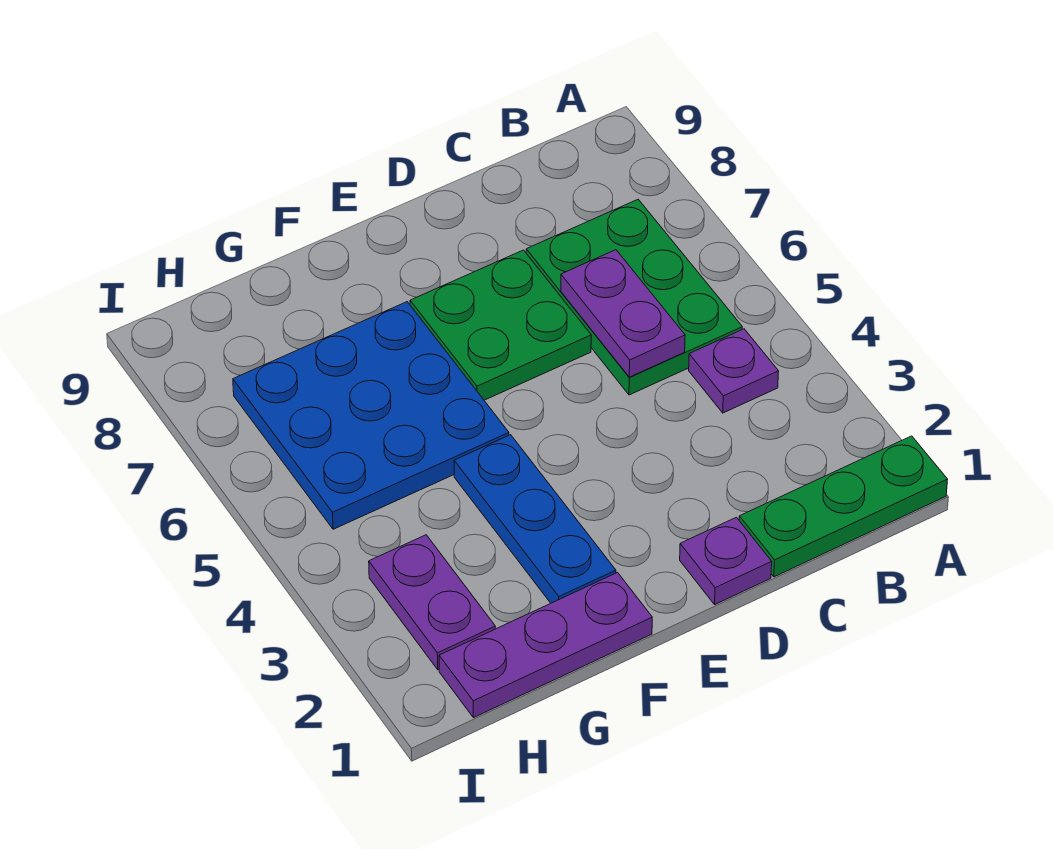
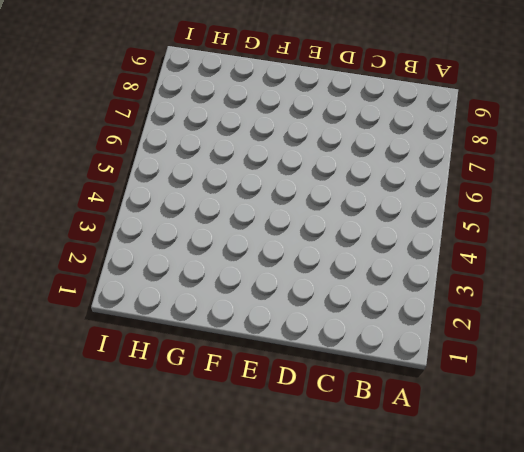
none -> green 1x3 plate [739,436,948,577]
none -> purple 1x1 plate [689,329,779,413]

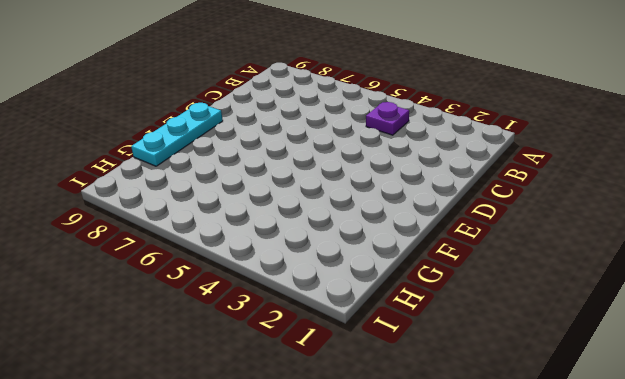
cyan 1x3 plate [131,103,223,166] -> none
none -> green 1x3 plate [739,436,948,577]
none -> green 2x3 plate [526,200,742,395]

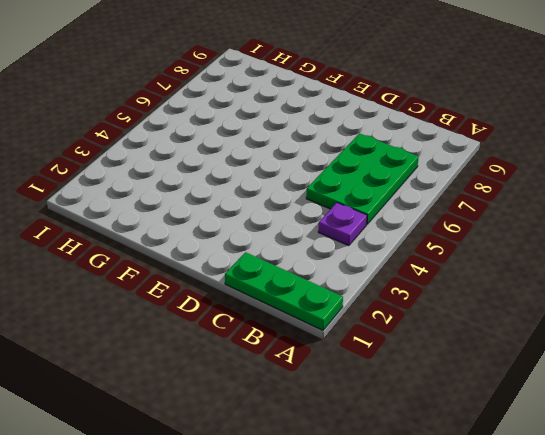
none -> purple 1x1 plate [680,517,772,604]
none -> green 2x2 plate [410,250,591,400]

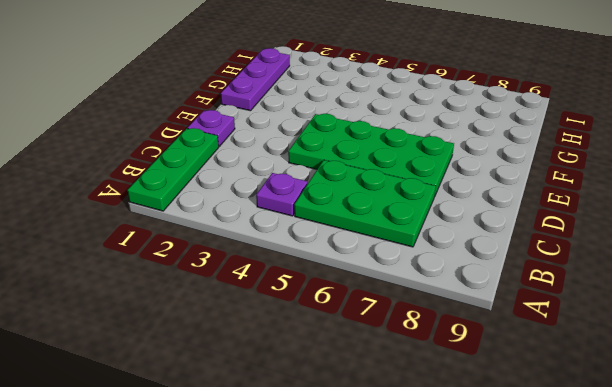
green 2x4 plate [288,114,454,197] -> green 2x2 plate [410,250,591,400]
none -> blue 1x3 plate [454,435,616,603]
none -> blue 3x3 plate [233,302,509,529]

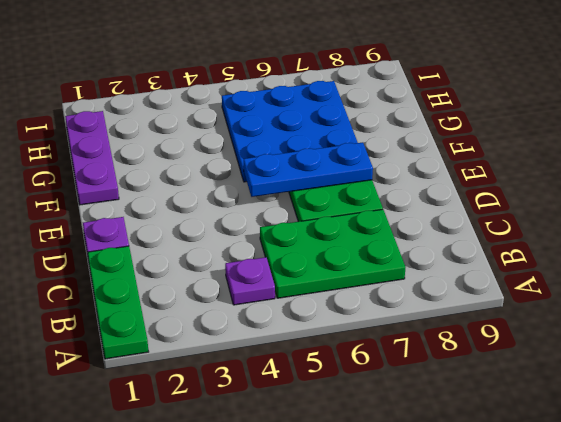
blue 1x3 plate [244,143,373,197] -> blue 1x3 plate moved to [454,435,616,603]
none -> purple 1x2 plate [369,535,495,670]
none -> purple 1x2 plate [561,250,685,377]

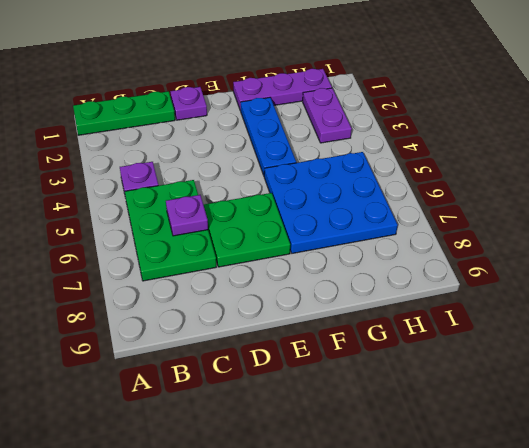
purple 1x1 plate [166,195,208,236] -> purple 1x2 plate [561,250,685,377]

